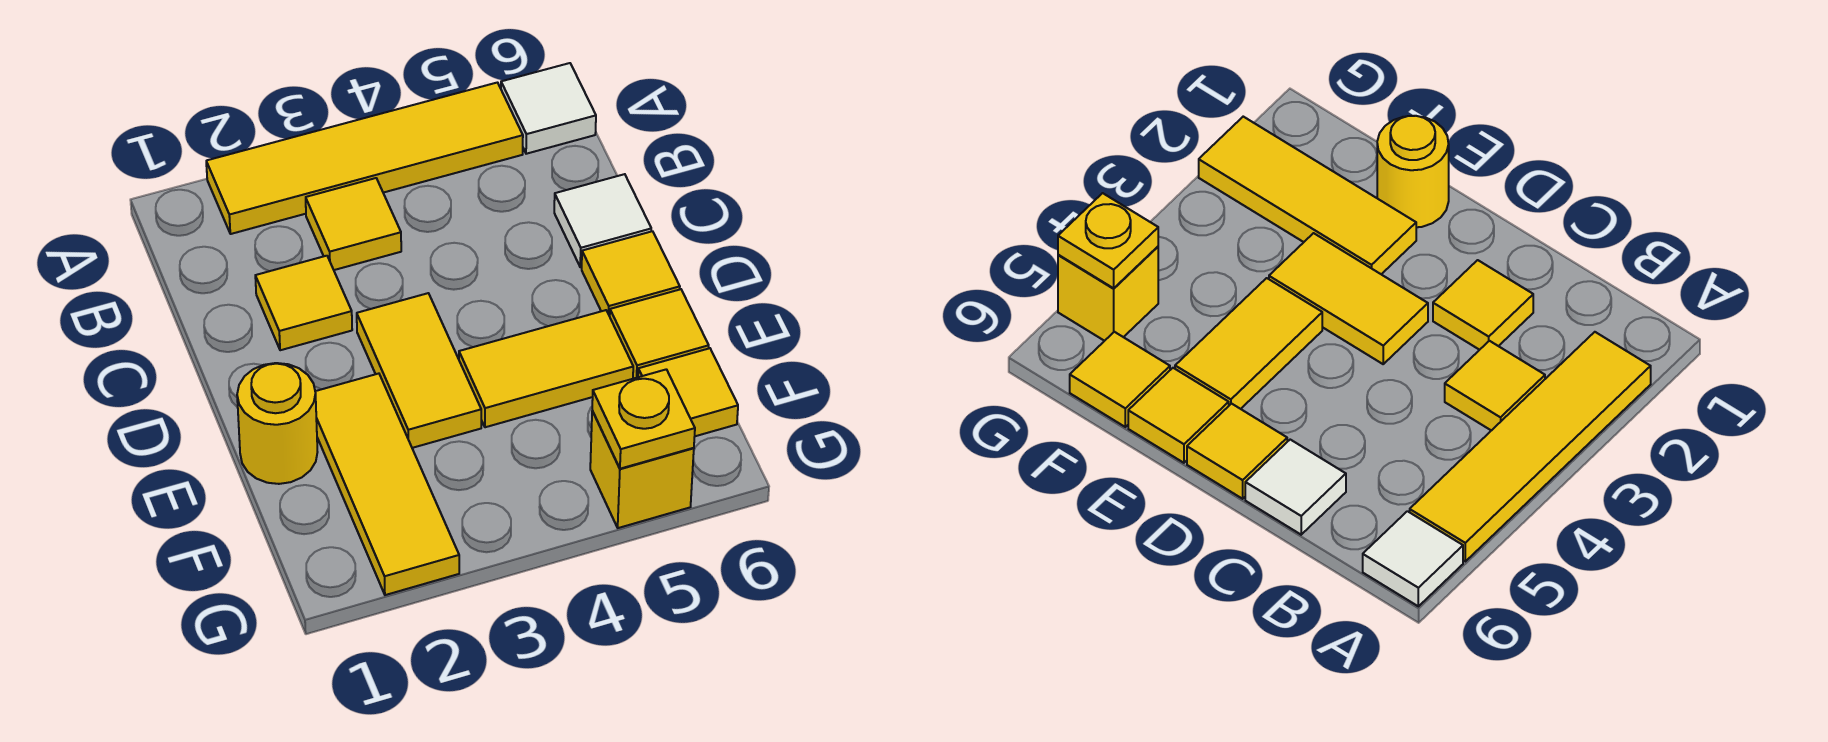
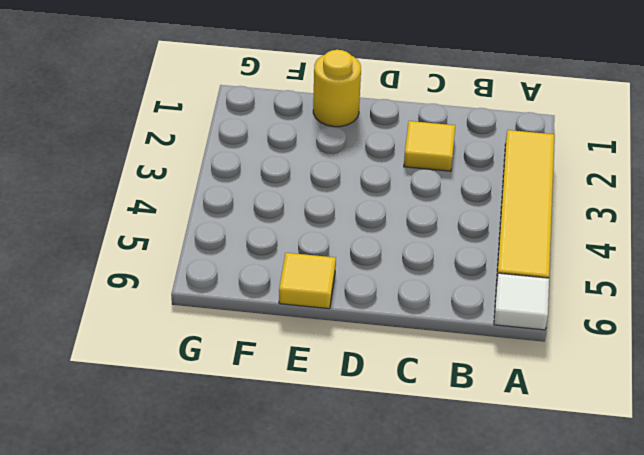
none -> yellow 1x1 tile [306,178,401,270]
none -> white 1x1 tile [554,174,651,267]
none -> yellow 1x2 tile [357,293,481,448]

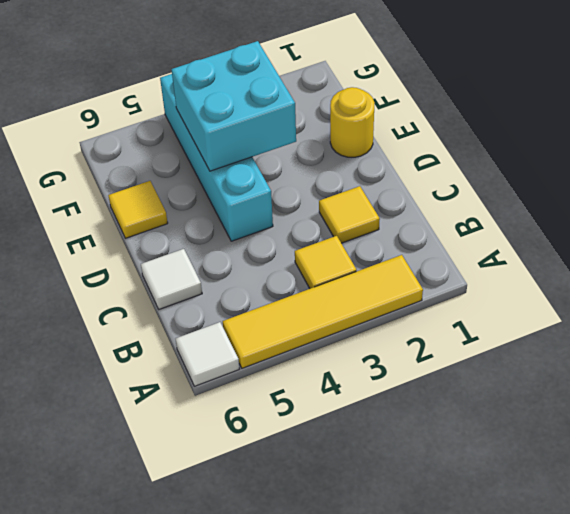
cyan 1x4 brick [160,74,273,241] -> yellow 1x2 tile [459,310,633,427]
cyan 2x2 brick [172,41,296,171] -> none
none -> yellow 1x2 tile [357,293,481,448]
none -> yellow 1x1 tile [582,231,680,316]
none -> yellow 1x3 tile [315,374,459,595]

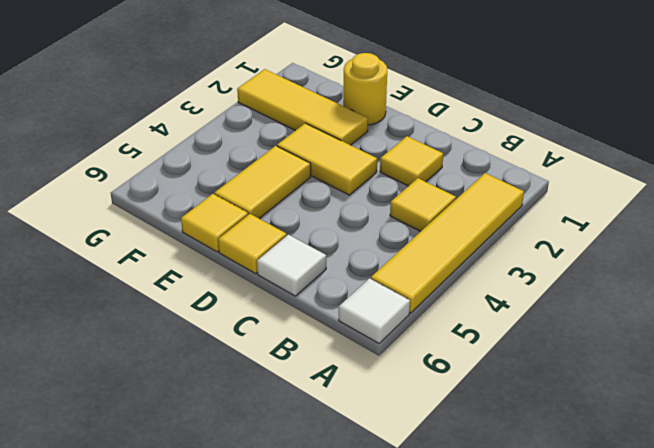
none -> yellow 1x1 tile [638,348,738,436]
none -> yellow 1x1 brick [590,411,694,528]
none -> yellow 1x1 plate [592,369,695,469]

